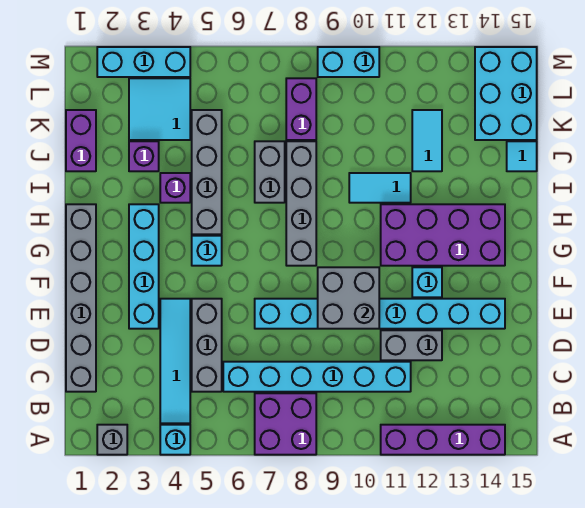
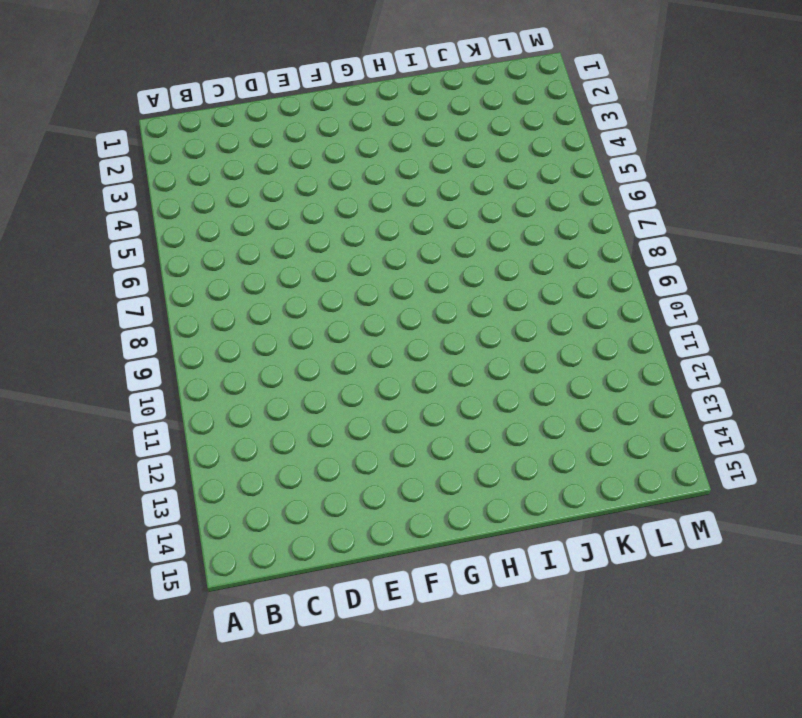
none -> grey 1x1 brick [97,425,127,455]
none -> cyan 1x1 brick [160,425,190,455]
none -> purple 2x2 brick [255,393,316,455]

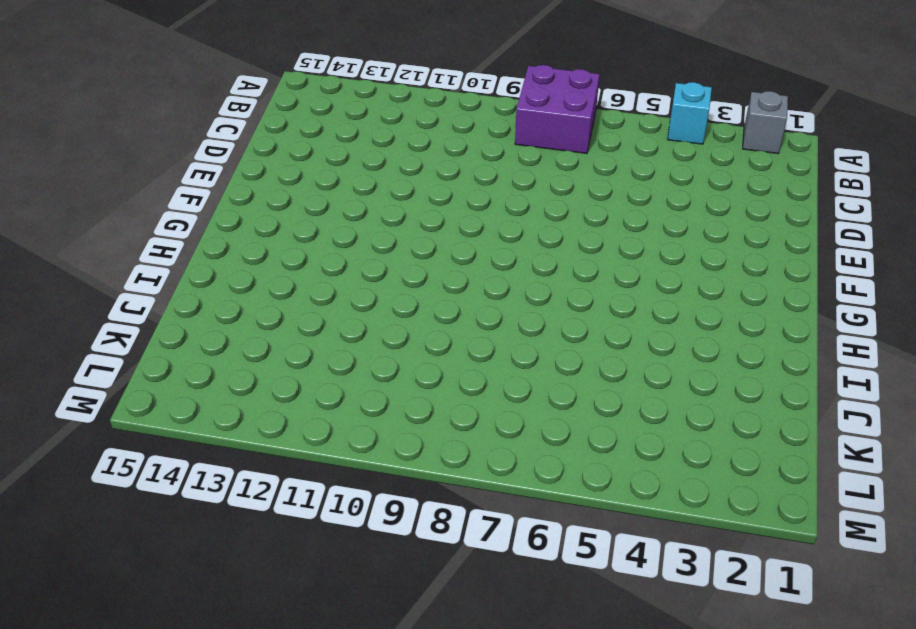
none -> purple 1x4 brick [381,425,505,455]
none -> cyan 1x4 tile [160,299,190,423]
none -> grey 1x6 brick [66,204,96,392]

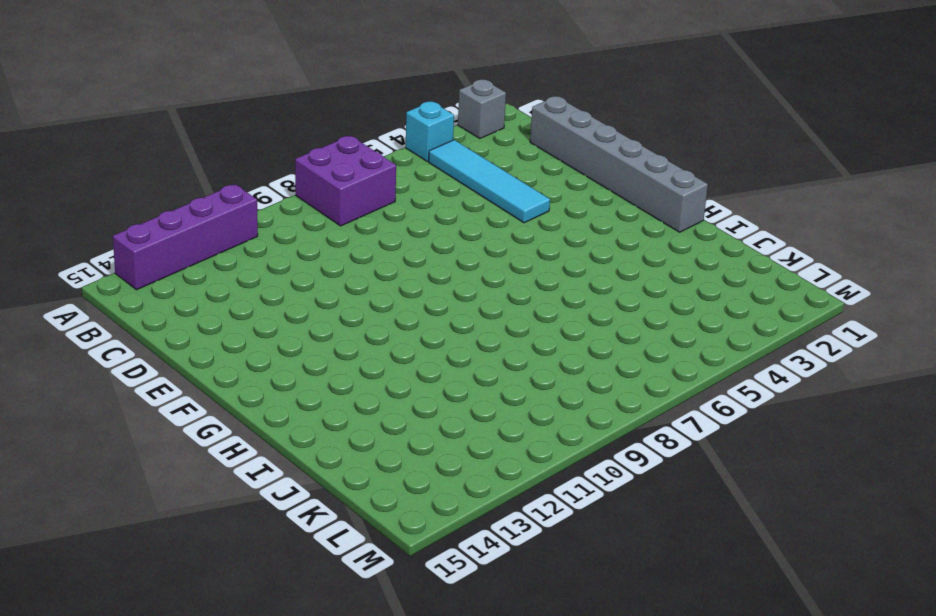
none -> grey 1x3 brick [192,299,222,392]
none -> cyan 1x6 brick [223,362,411,392]
none -> grey 1x2 brick [381,330,442,360]

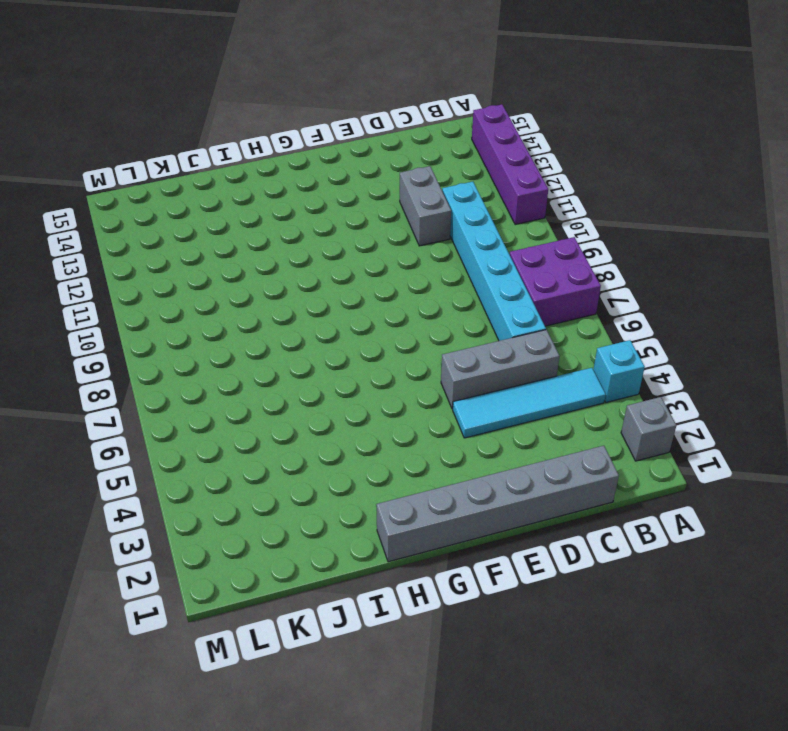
none -> cyan 1x4 brick [129,204,159,329]
none -> cyan 1x8 brick [255,299,505,329]
none -> cyan 1x1 brick [412,267,442,297]

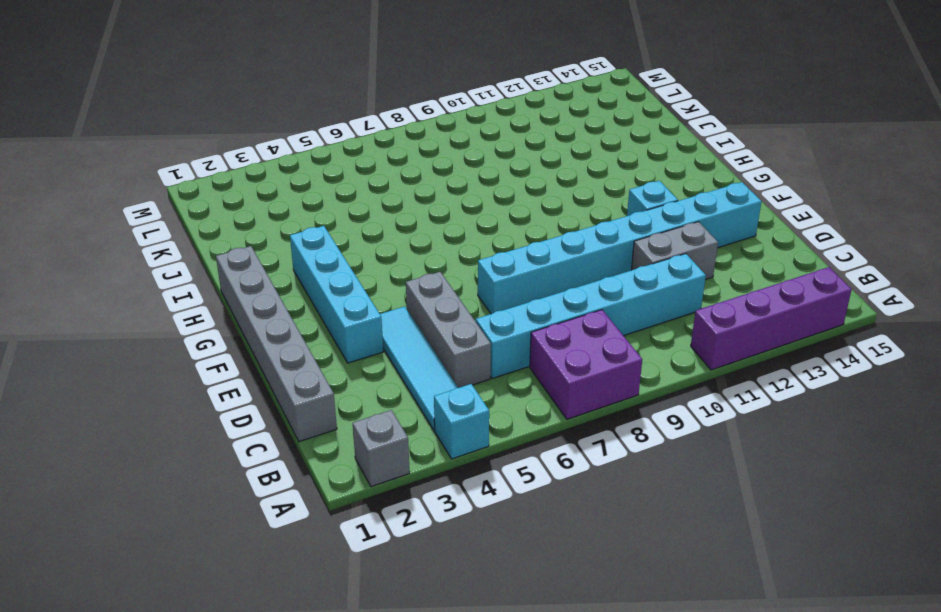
none -> cyan 1x1 brick [192,236,222,266]
none -> grey 1x4 brick [286,141,316,266]
none -> purple 2x4 brick [381,204,505,266]

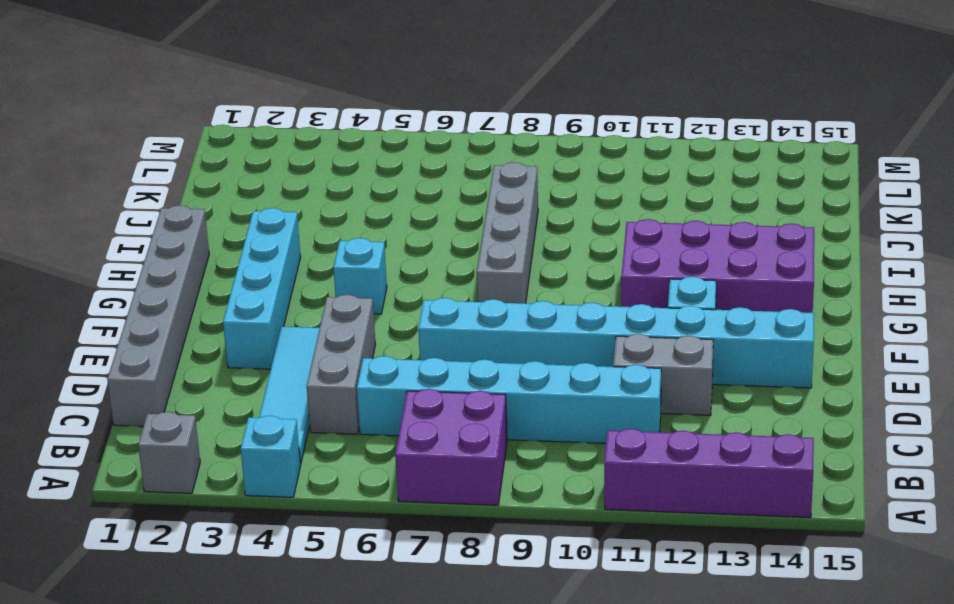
none -> grey 1x4 brick [192,110,222,234]
none -> purple 1x1 brick [160,173,190,203]
none -> grey 1x2 brick [255,141,285,203]

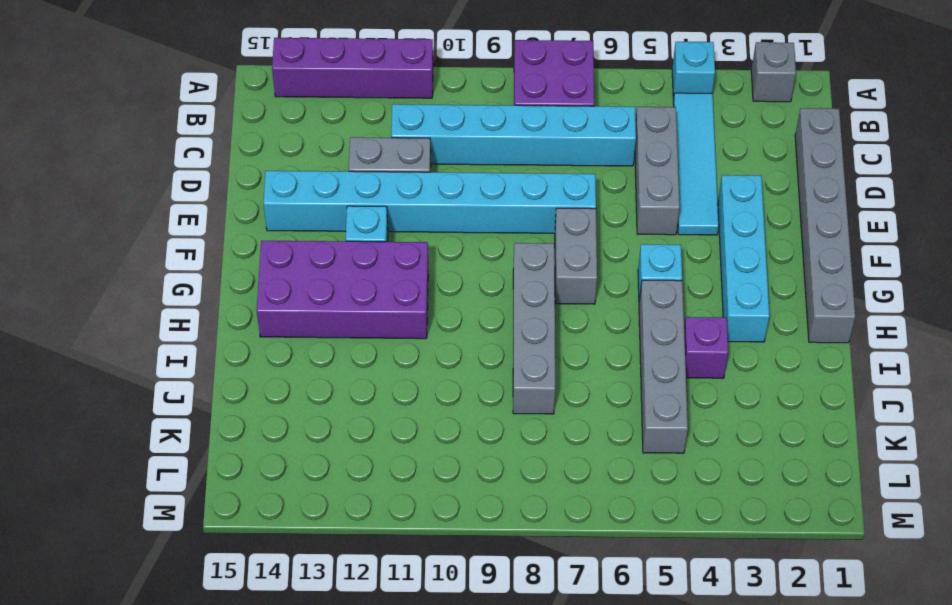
grey 1x2 brick [555,208,597,304] -> grey 1x2 brick moved to [255,141,285,203]
none -> cyan 1x2 tile [349,173,411,203]
none -> purple 1x2 brick [66,110,96,171]
none -> purple 1x1 brick [129,141,159,171]

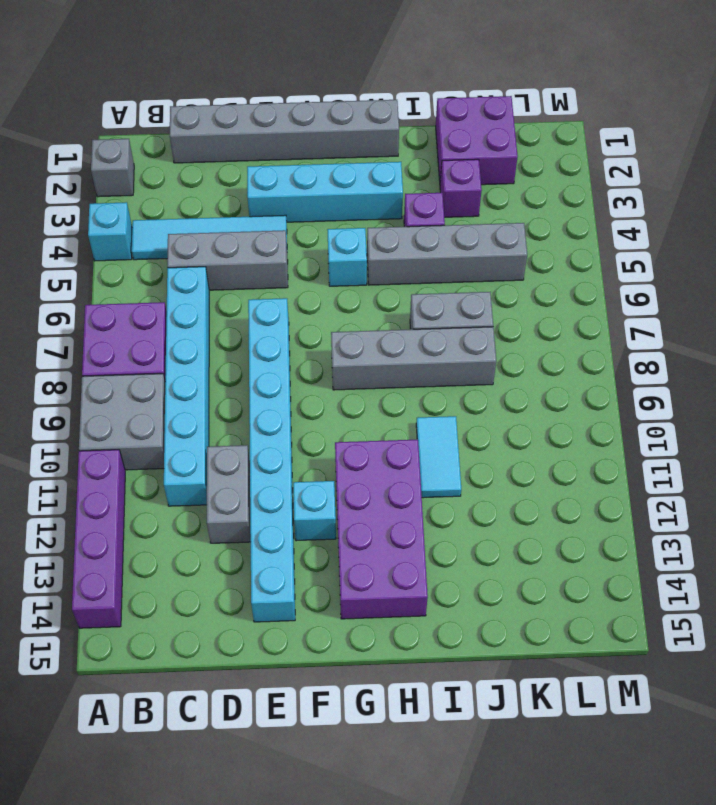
grey 2x2 brick [79,374,165,470] -> grey 2x2 brick moved to [318,267,379,329]
purple 2x2 brick [436,96,518,185] -> purple 1x2 brick [66,110,96,171]
none -> cyan 1x2 tile [412,110,442,171]
none -> cyan 1x1 tile [507,141,537,171]
none -> cyan 2x2 tile [129,78,190,140]

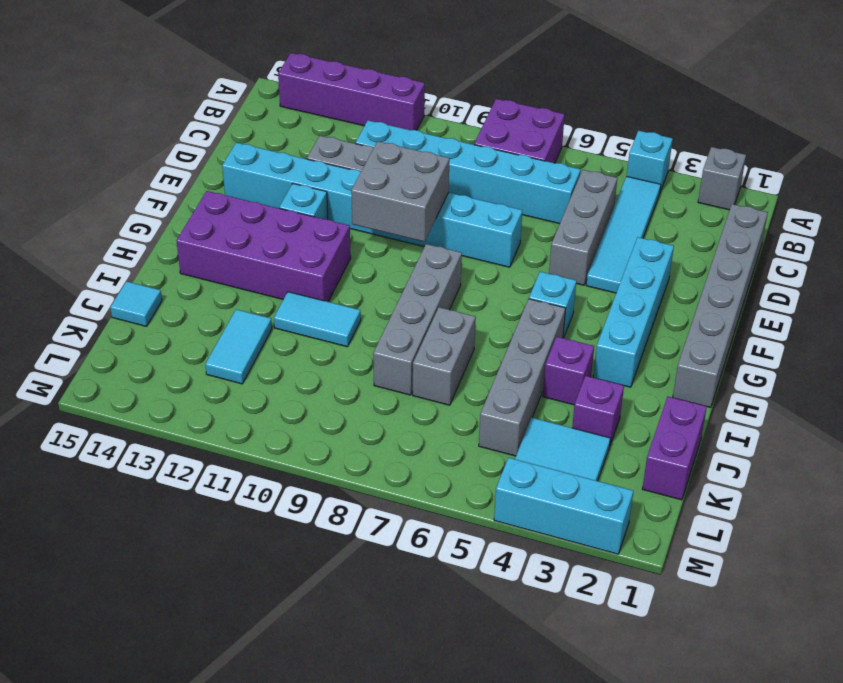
none -> purple 1x2 brick [286,78,316,140]
none -> cyan 2x3 brick [475,47,537,140]
none -> cyan 1x2 brick [318,47,379,77]

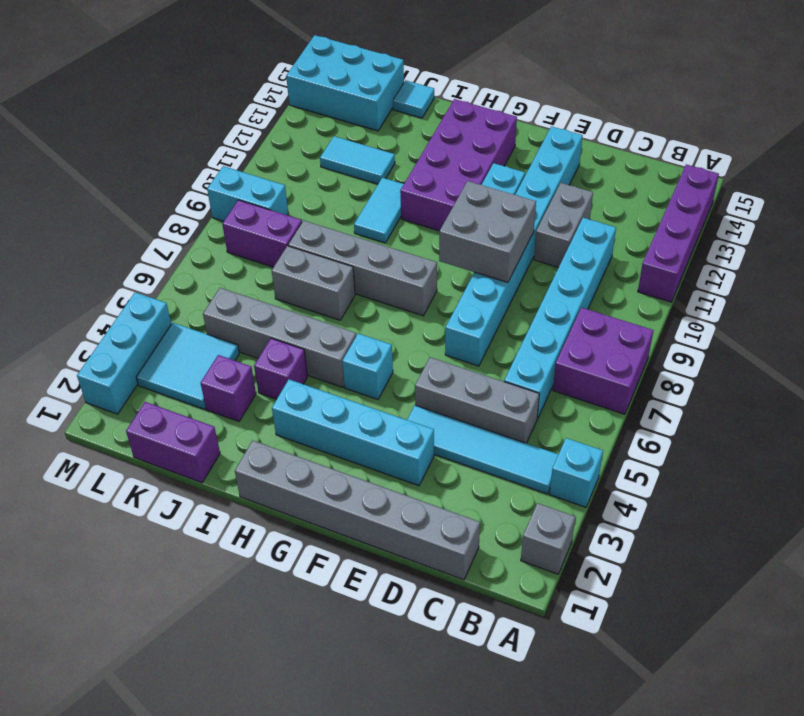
cyan 1x2 brick [207,166,288,221] -> cyan 1x2 brick turned to [318,47,379,77]

